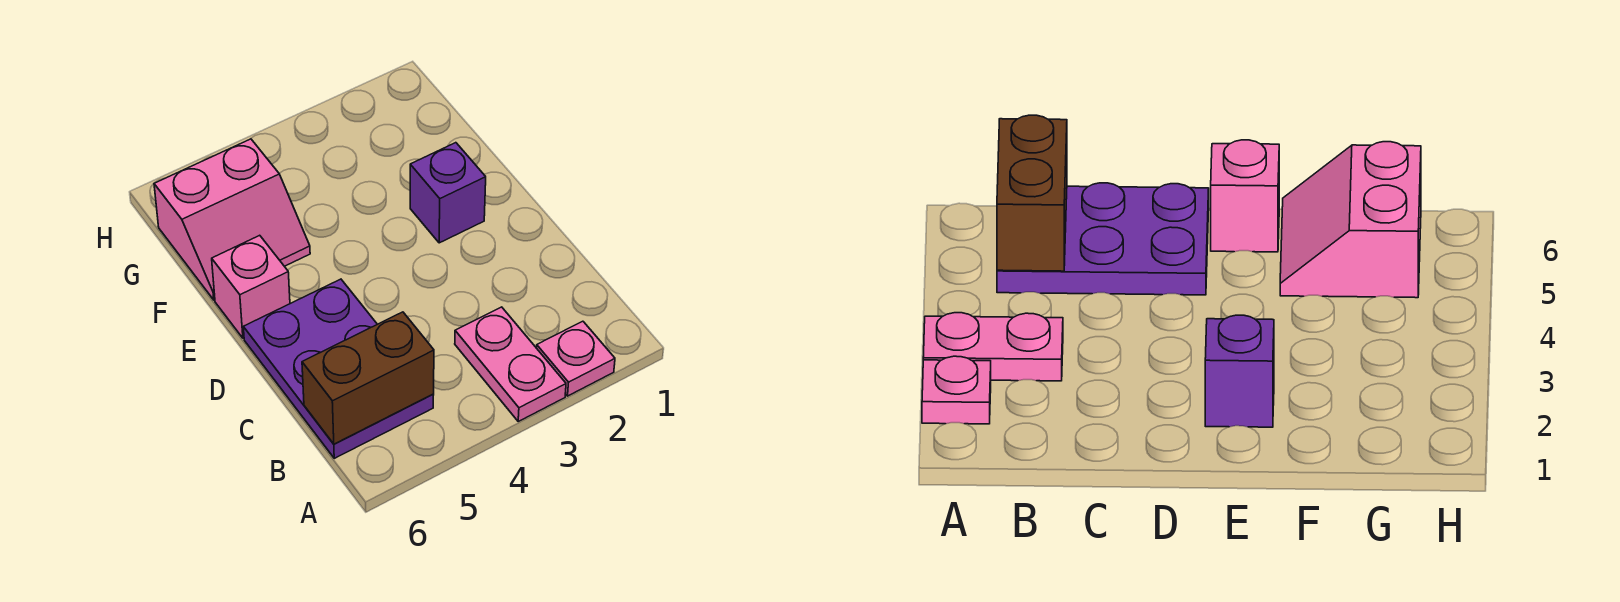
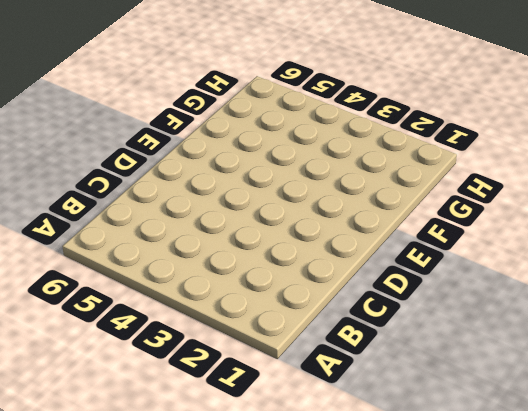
none -> pink 1x1 plate [537,321,615,396]
none -> pink 1x2 plate [455,307,566,421]

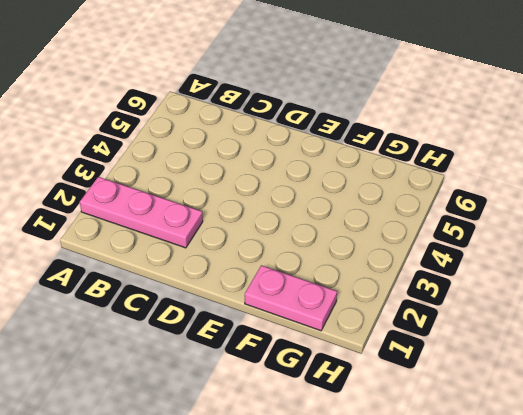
pink 1x3 plate [80,177,203,248] -> pink 1x1 plate [537,321,615,396]
pink 1x2 plate [245,265,337,331] -> pink 1x2 plate moved to [455,307,566,421]
none -> purple 2x3 plate [243,279,434,458]
none -> purple 1x1 brick [410,143,486,243]

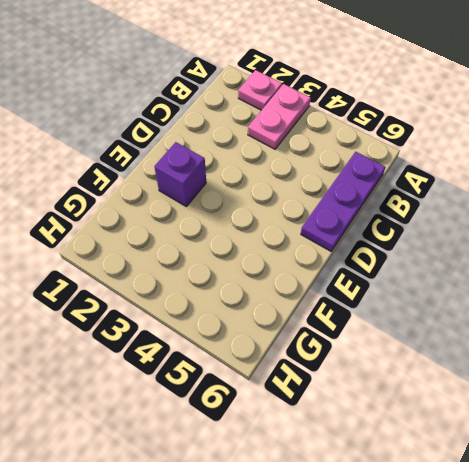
purple 1x3 plate [301,152,385,251] -> purple 2x3 plate [243,279,434,458]
none -> pink 1x1 brick [212,235,290,338]
none -> pink 2x2 slope [154,139,310,300]

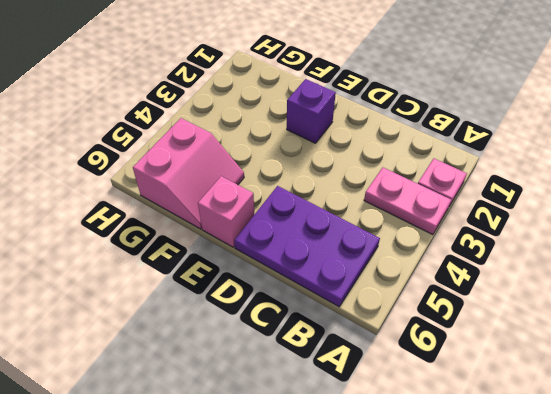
none -> brown 1x2 brick [302,312,434,444]

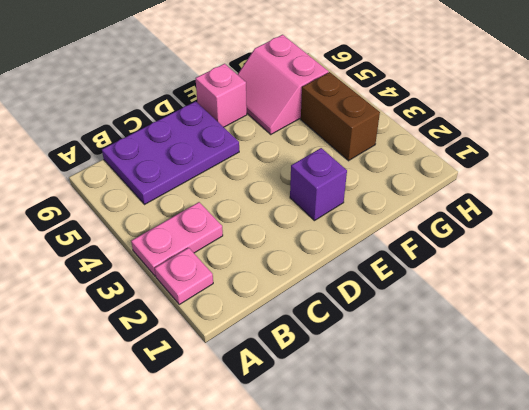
brown 1x2 brick [301,72,380,161] -> brown 1x2 brick moved to [302,312,434,444]

